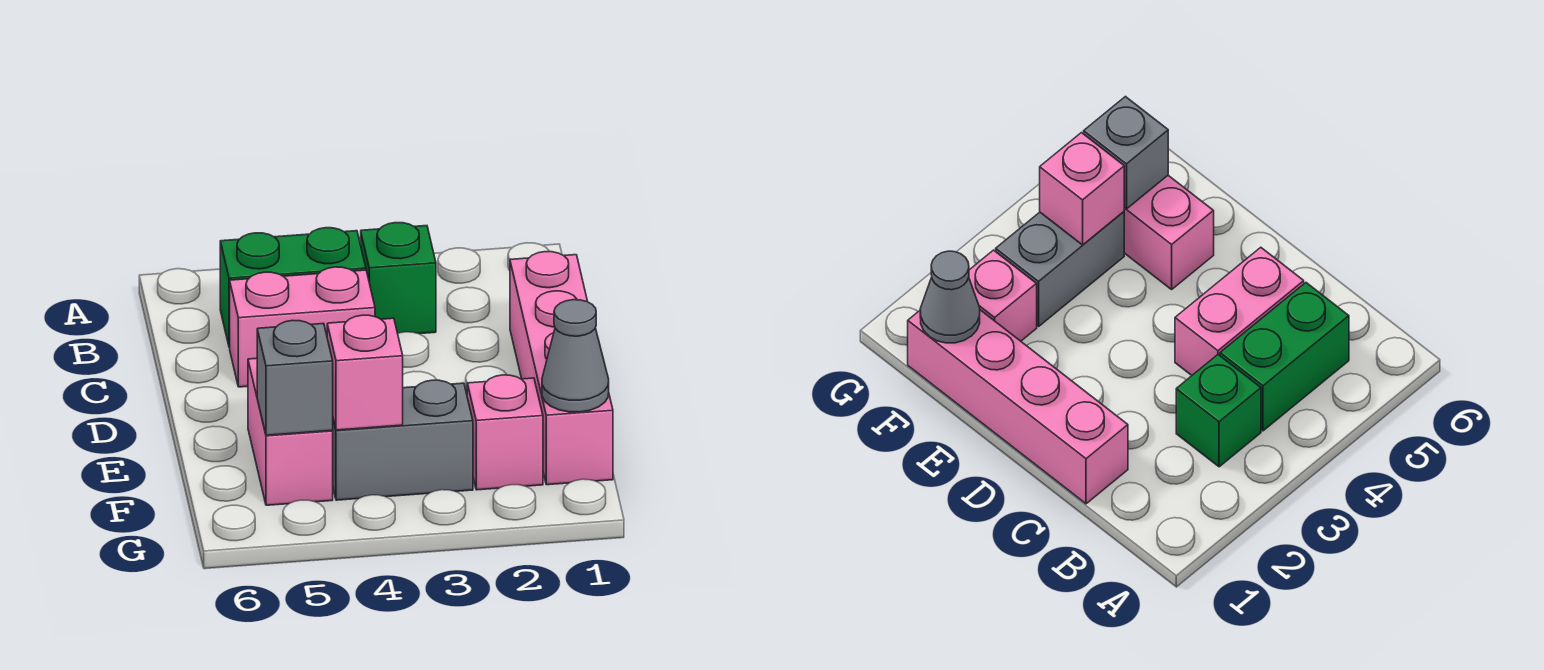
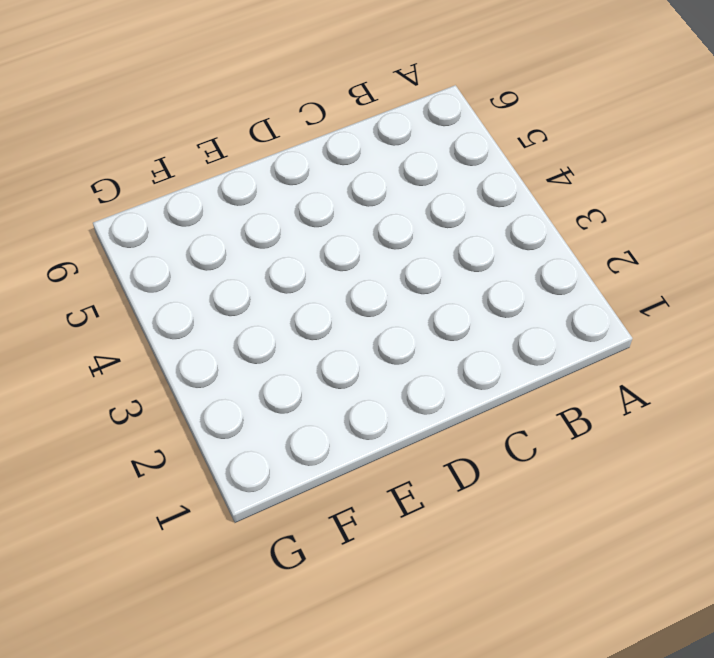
none -> green 1x1 brick [361,223,436,334]
none -> green 1x2 brick [220,228,366,348]

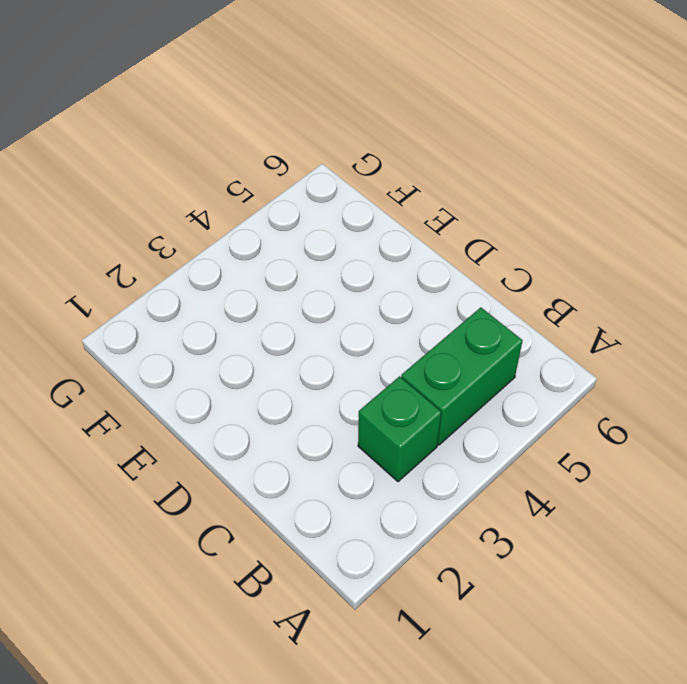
none -> pink 1x4 brick [510,252,613,485]
none -> pink 1x2 brick [230,267,375,387]

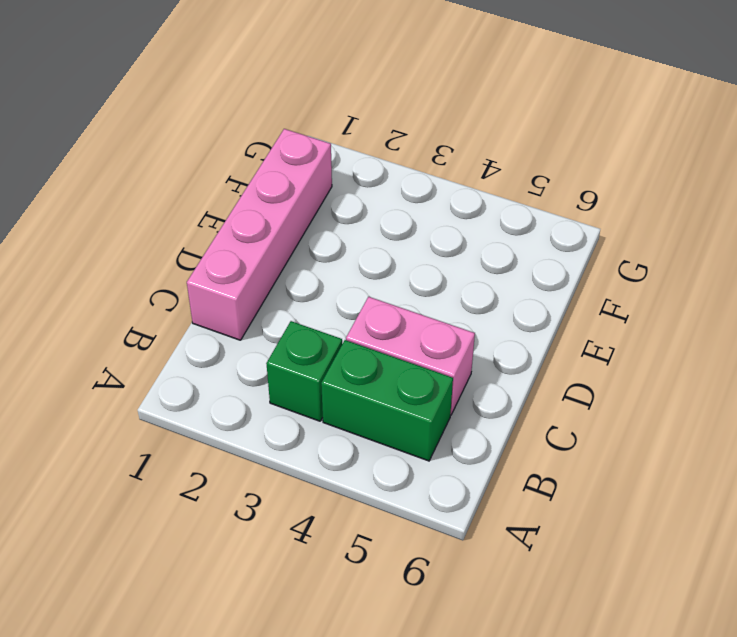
none -> pink 1x2 brick [248,358,333,505]
none -> pink 1x1 brick [467,375,543,490]

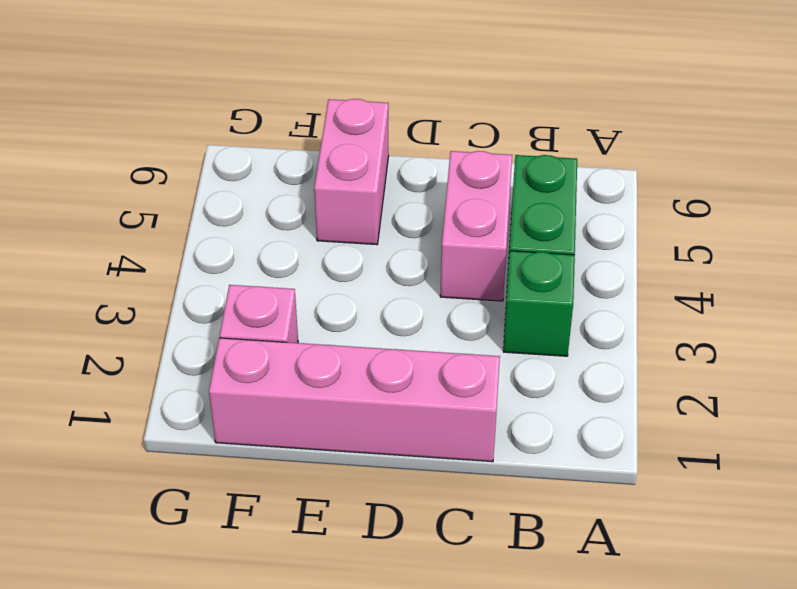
pink 1x2 brick [314,99,389,245] -> pink 1x2 brick turned to [248,358,333,505]
none -> grey 1x2 brick [333,380,473,500]
none -> grey 1x1 cone [542,300,609,412]

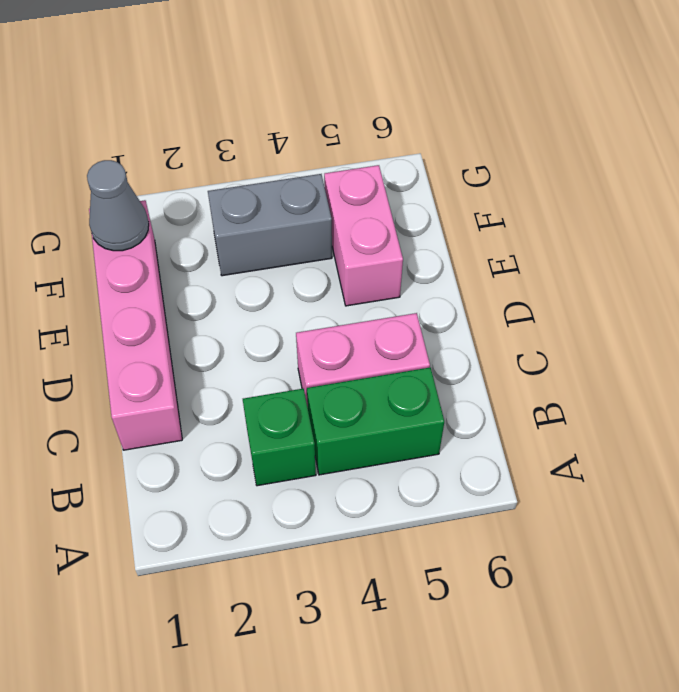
none -> pink 1x1 brick [467,375,543,490]
none -> pink 1x1 brick [327,315,403,430]

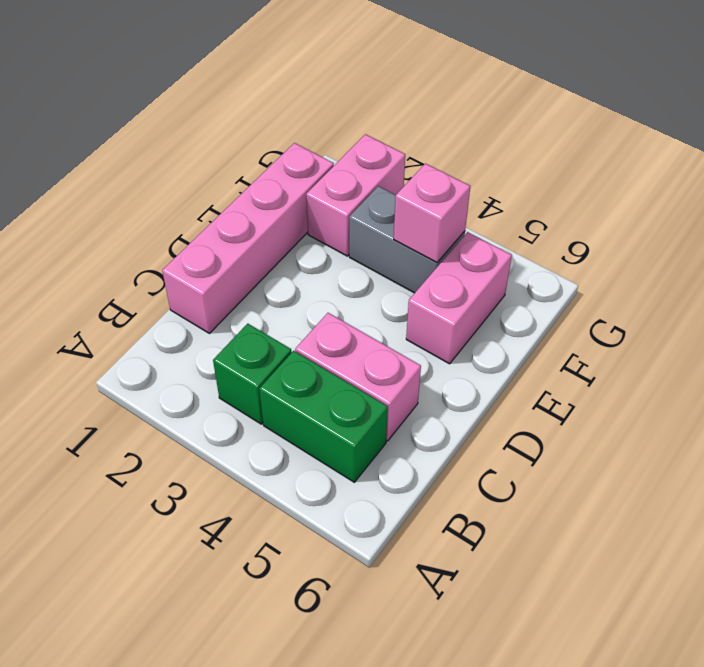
pink 1x2 brick [306,134,405,256] -> pink 1x1 brick [467,375,543,490]
none -> grey 1x1 cone [542,300,609,412]
none -> grey 1x1 brick [257,320,333,435]

